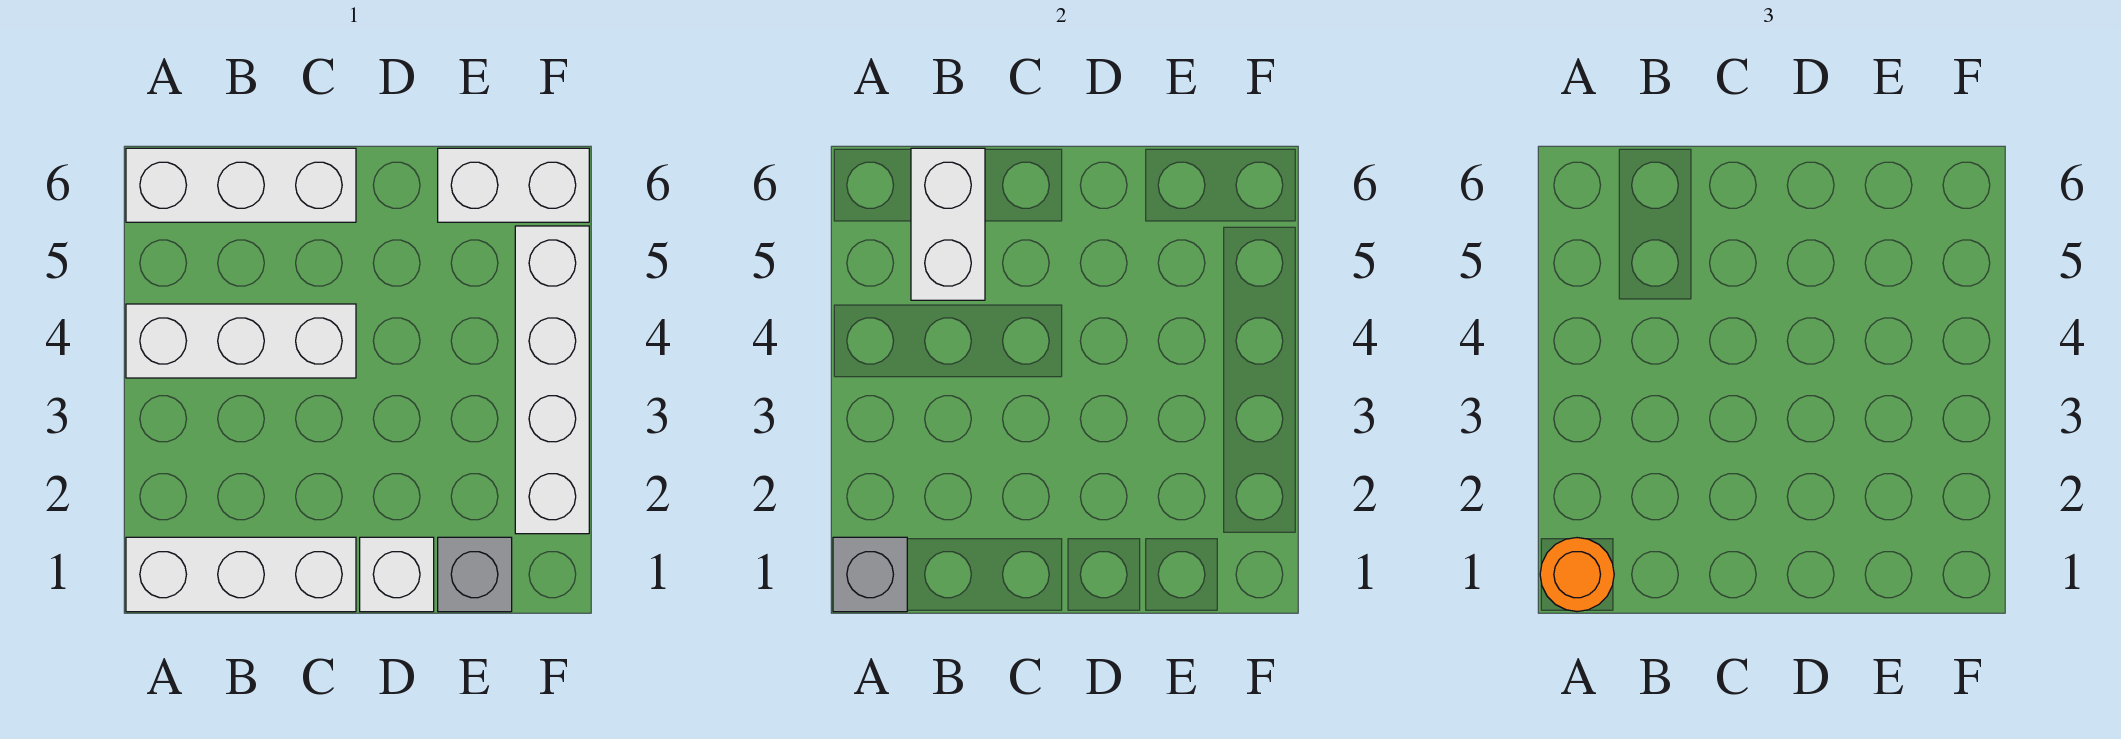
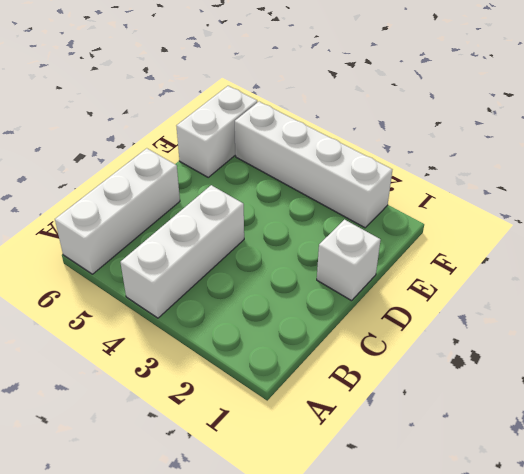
none -> white 1x3 brick [126,537,356,612]
none -> grey 1x1 brick [438,537,512,612]

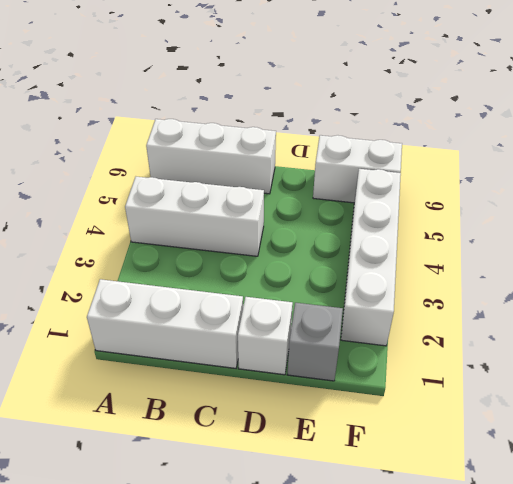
none -> grey 1x1 brick [833,537,907,612]
none -> white 1x2 brick [911,148,985,300]

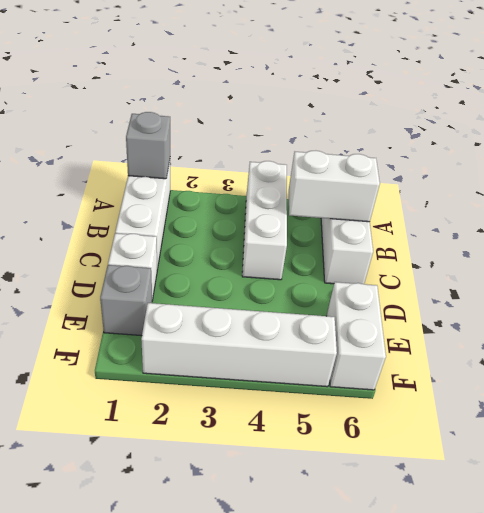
none -> orange 1x1 round brick [1540,538,1614,612]

